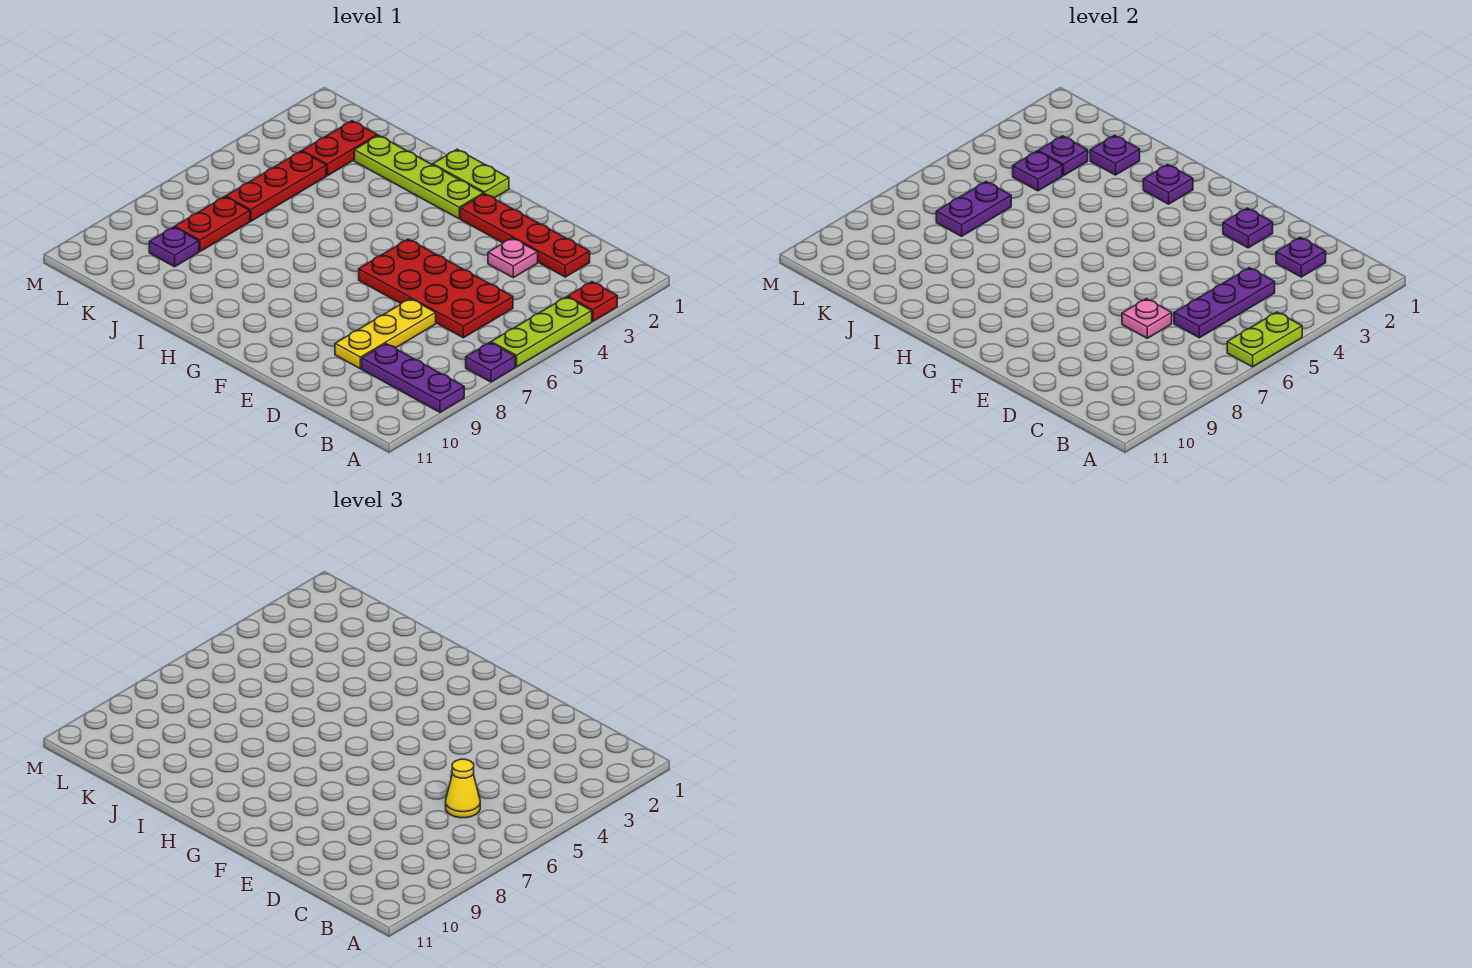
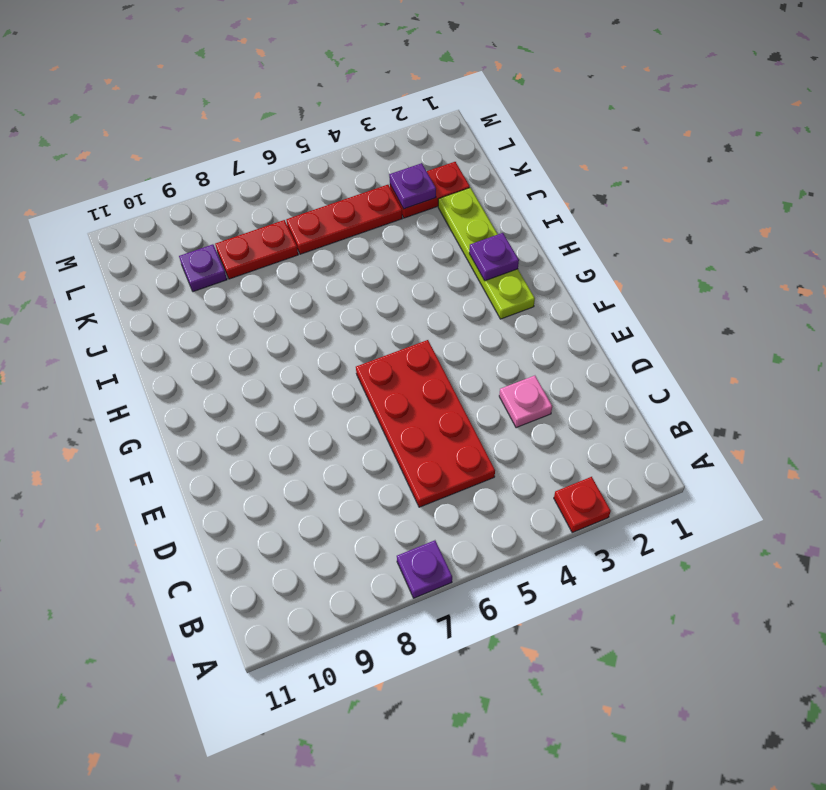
none -> lime 1x3 plate [491,297,592,367]
none -> purple 1x3 plate [362,344,464,412]
none -> red 1x4 plate [460,194,590,277]

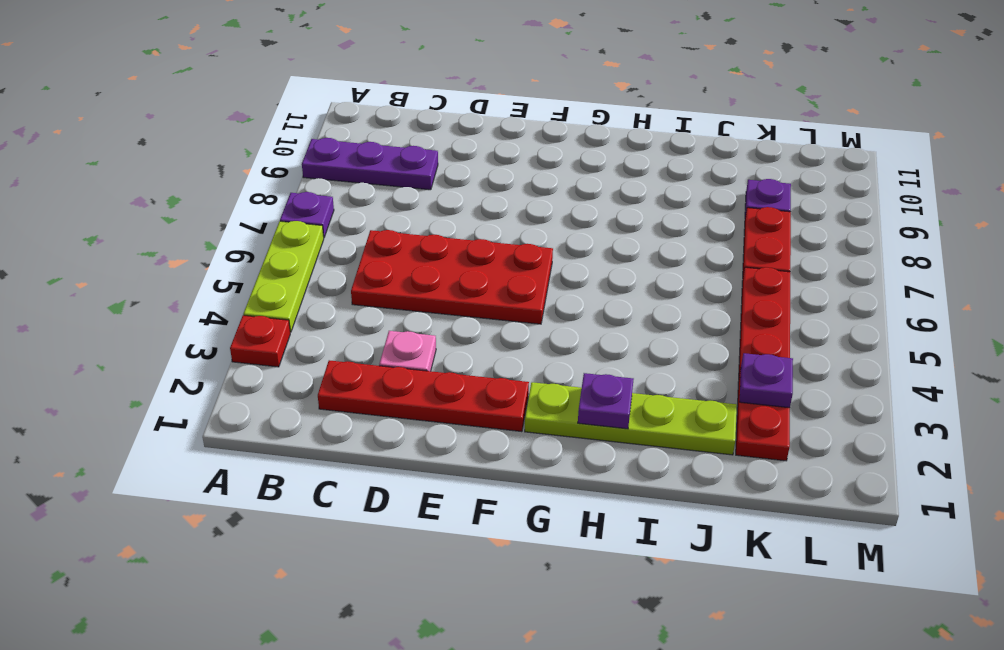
none -> yellow 1x3 plate [335,299,436,369]
none -> lime 1x2 plate [433,149,509,198]
none -> lime 1x2 plate [1227,312,1302,367]

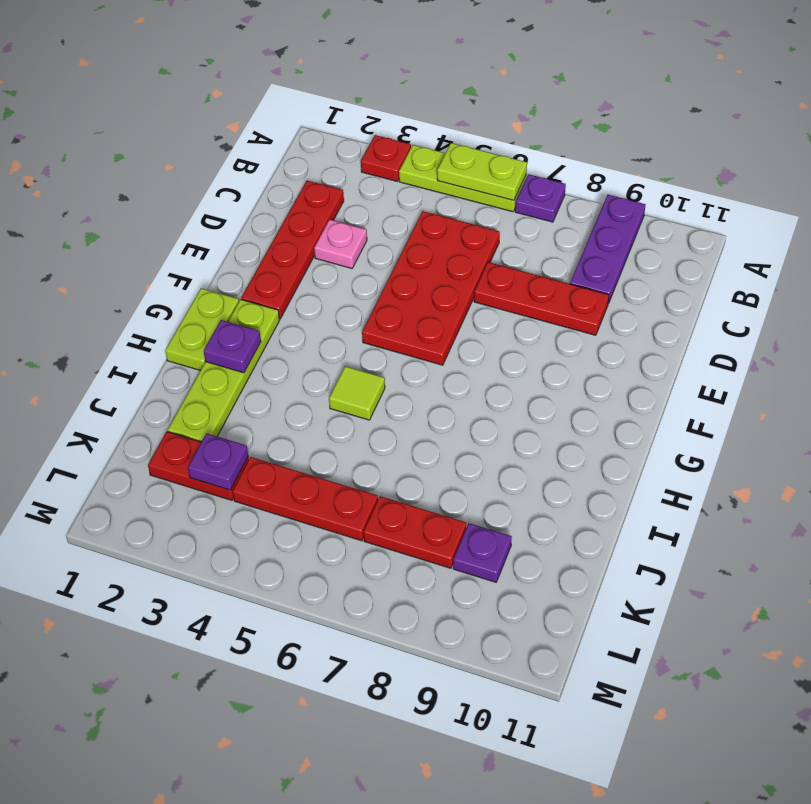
red 1x3 plate [474,262,609,335] -> yellow 1x3 plate [335,299,436,369]
lime 1x1 tile [329,366,385,420] -> none
none -> purple 1x1 plate [1276,237,1326,277]
none -> purple 1x3 plate [1174,268,1275,338]
none -> pink 1x1 plate [1122,299,1172,338]

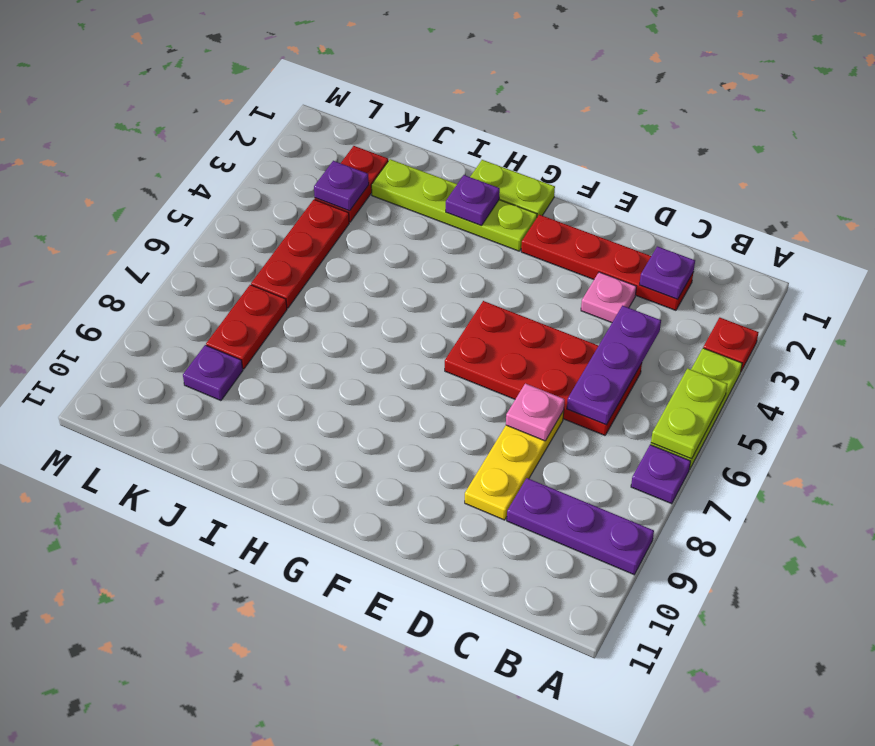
none -> purple 1x1 plate [1223,208,1273,248]
none -> purple 1x1 plate [1090,135,1140,175]
none -> purple 1x1 plate [1013,151,1062,191]

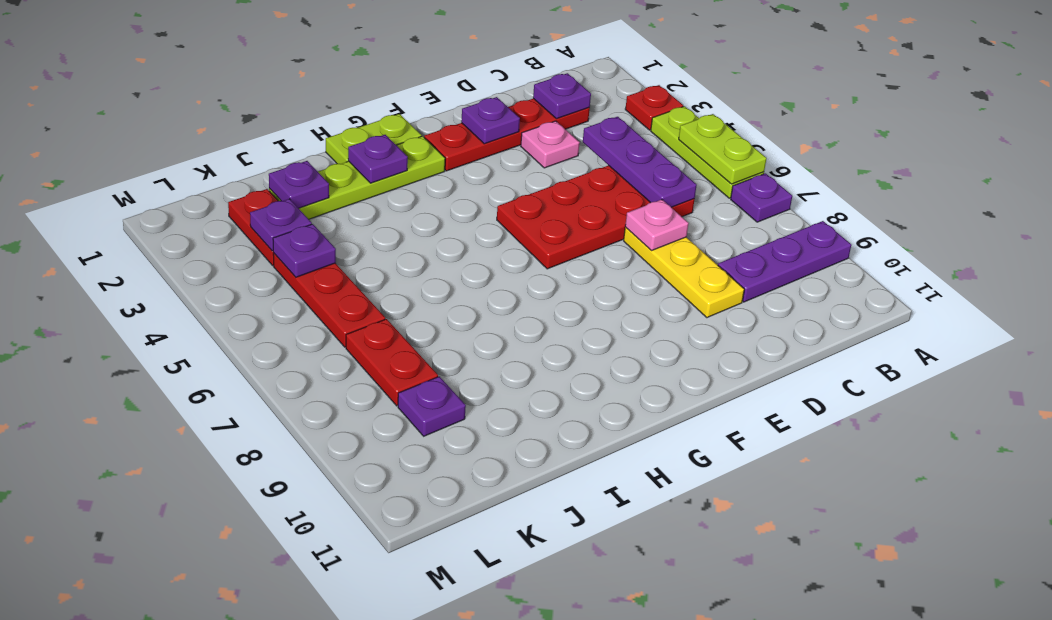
none -> purple 1x2 plate [936,182,1011,236]
none -> yellow 1x1 cone [446,759,480,818]

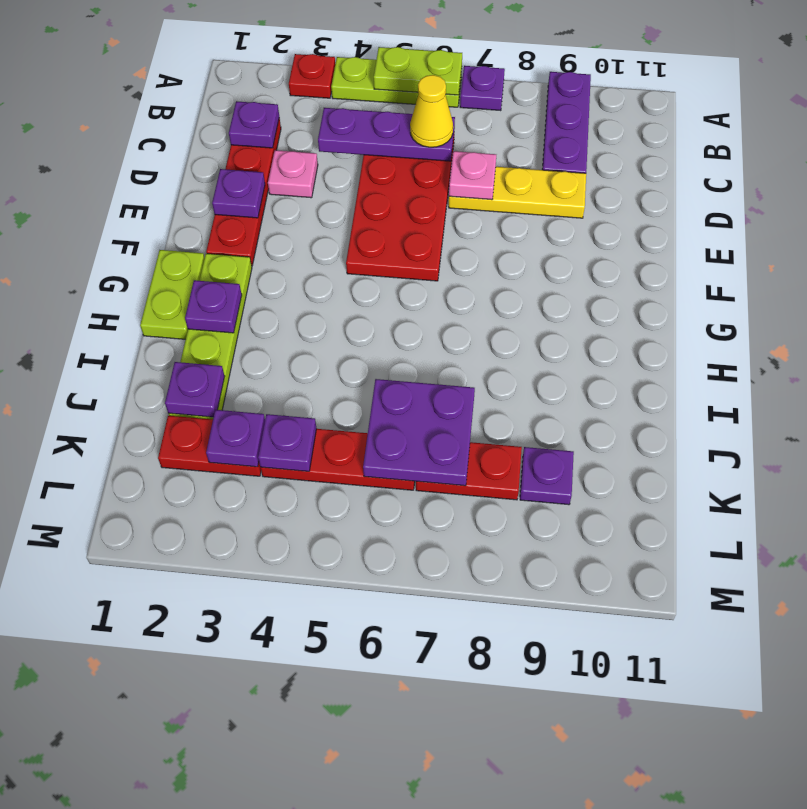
purple 2x2 plate [363,379,475,486] -> purple 1x2 plate [936,182,1011,236]

